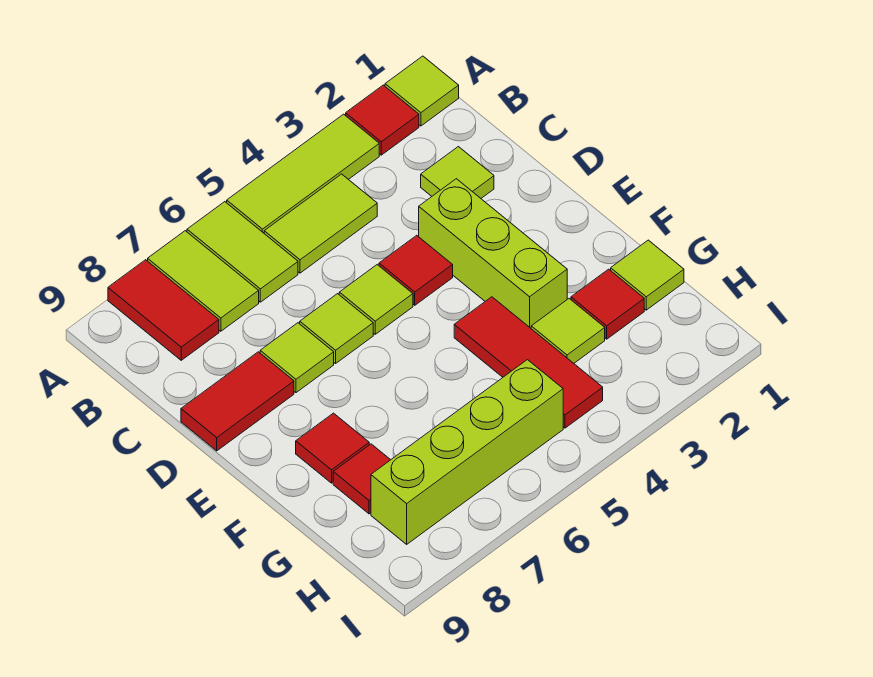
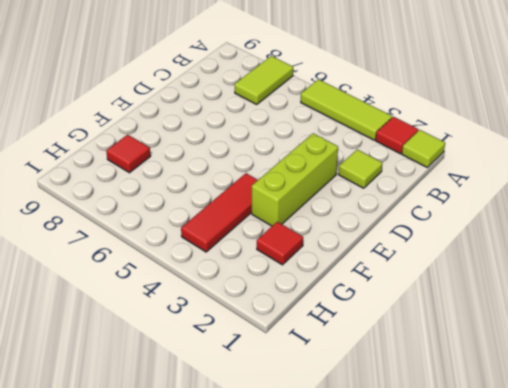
none -> lime 1x2 tile [187,202,298,302]
none -> red 1x2 tile [108,260,219,360]
none -> lime 1x2 tile [264,174,377,273]

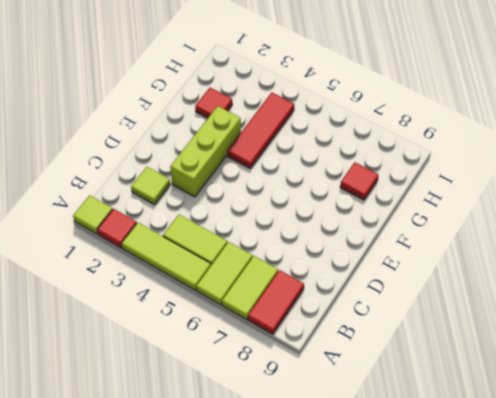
none -> red 1x1 tile [379,235,453,305]
none -> lime 1x1 tile [339,265,413,334]
none -> lime 1x1 tile [300,294,373,363]

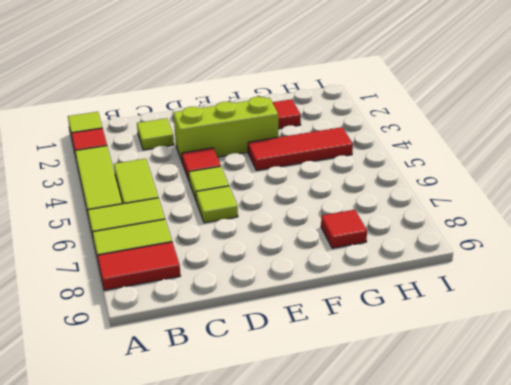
none -> lime 1x1 tile [260,323,334,393]
none -> red 1x2 tile [181,352,294,451]
none -> red 1x1 tile [296,413,369,483]

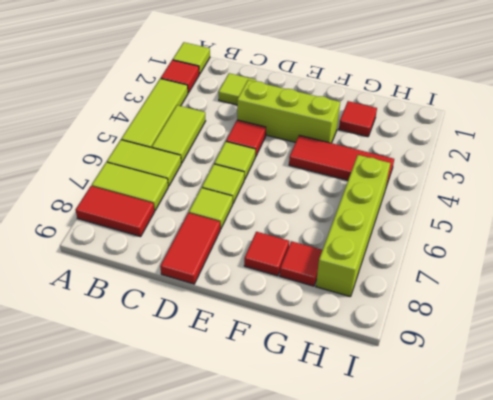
none -> lime 1x1 tile [611,240,684,310]
none -> lime 1x1 tile [531,299,605,363]

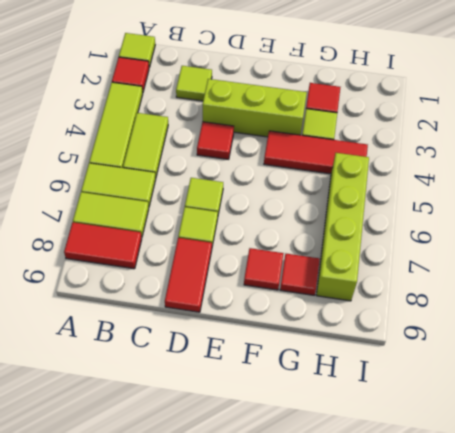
none -> lime 1x1 tile [339,265,413,334]
none -> lime 1x1 tile [611,240,684,310]

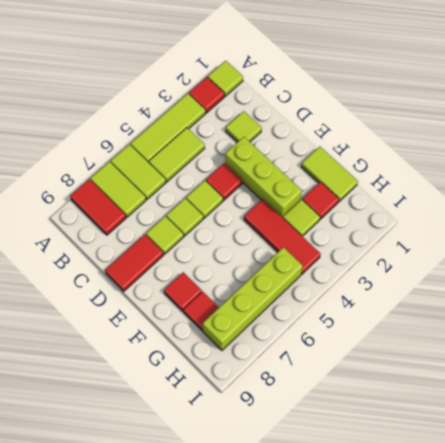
lime 1x2 tile [301,147,358,201] -> lime 1x1 tile [611,240,684,310]

